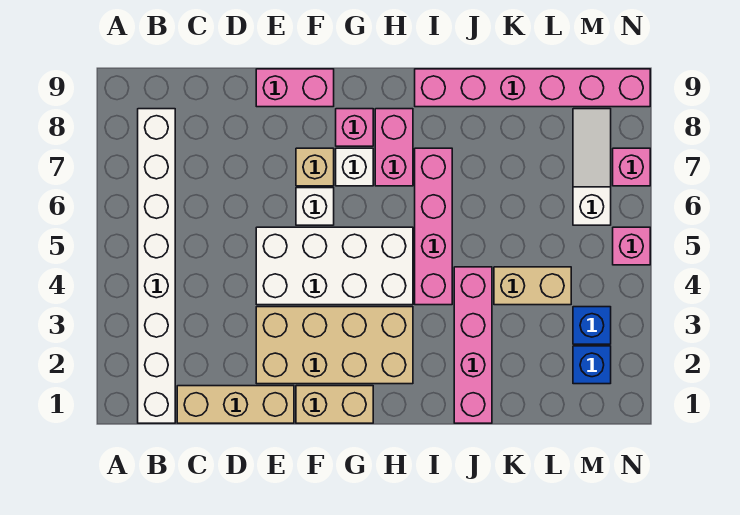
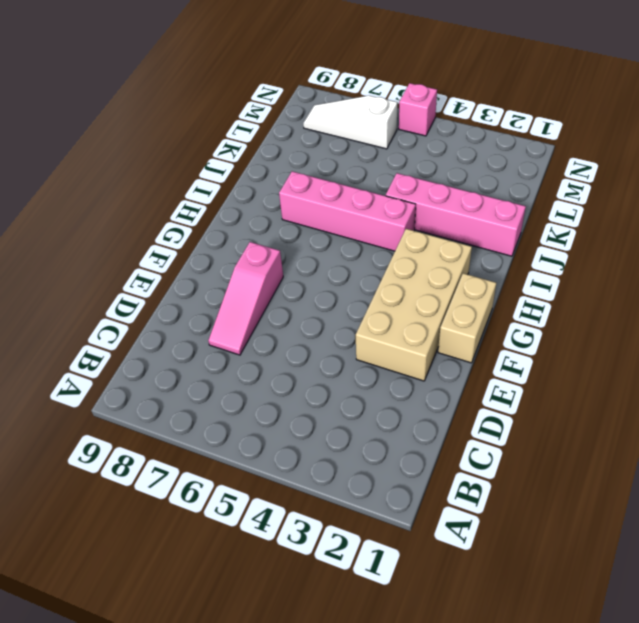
pink 1x3 slope [208,242,283,355] -> tan 1x1 brick [296,148,334,186]
none -> white 1x8 brick [138,109,175,423]
none -> tan 1x3 brick [177,386,294,423]
none -> white 2x4 brick [256,227,413,305]

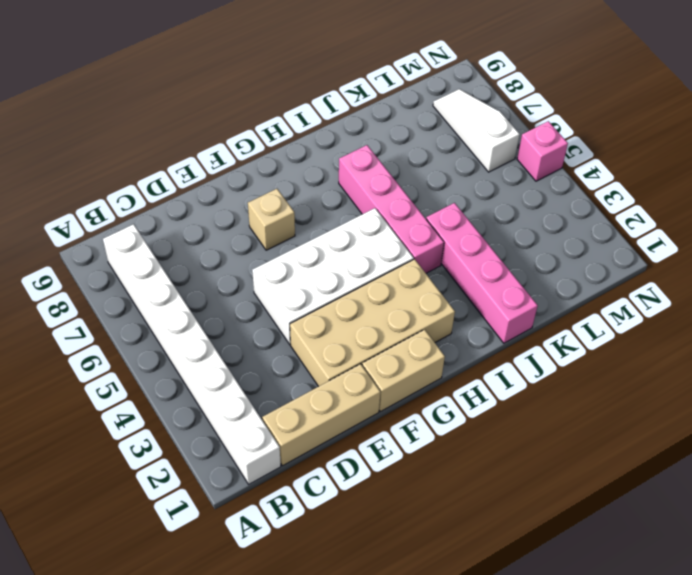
none -> pink 1x2 brick [256,69,334,107]
none -> white 1x1 brick [296,188,334,225]
none -> white 1x1 brick [336,148,373,186]

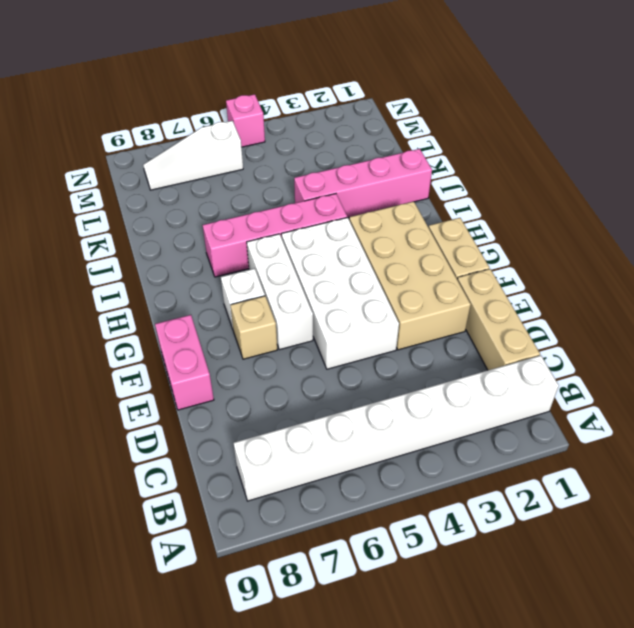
white 1x3 brick [247,234,313,350] -> white 1x1 brick [296,188,334,225]
none -> pink 1x1 brick [336,109,373,146]
none -> pink 1x2 brick [375,109,413,186]
none -> pink 1x6 brick [415,69,650,107]

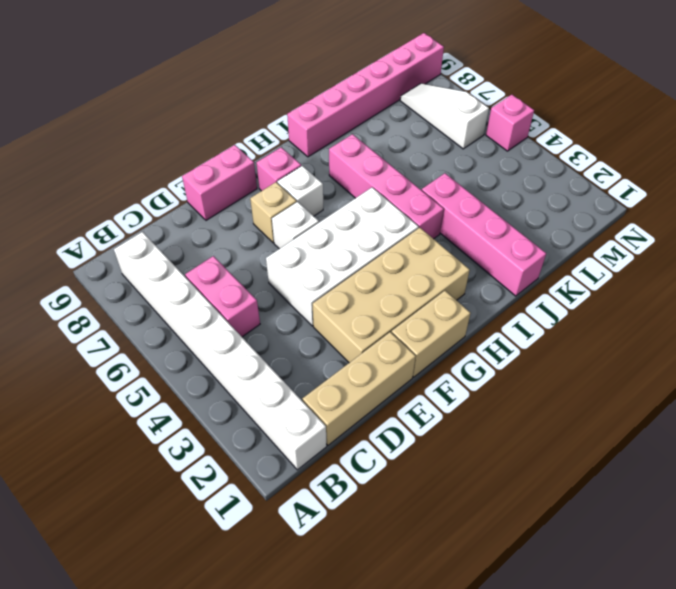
pink 1x2 brick [185,256,260,337] -> pink 1x2 brick moved to [375,109,413,186]
none -> tan 1x2 brick [494,267,571,305]
none -> blue 1x1 brick [573,346,611,384]
none -> blue 1x1 brick [573,307,611,344]

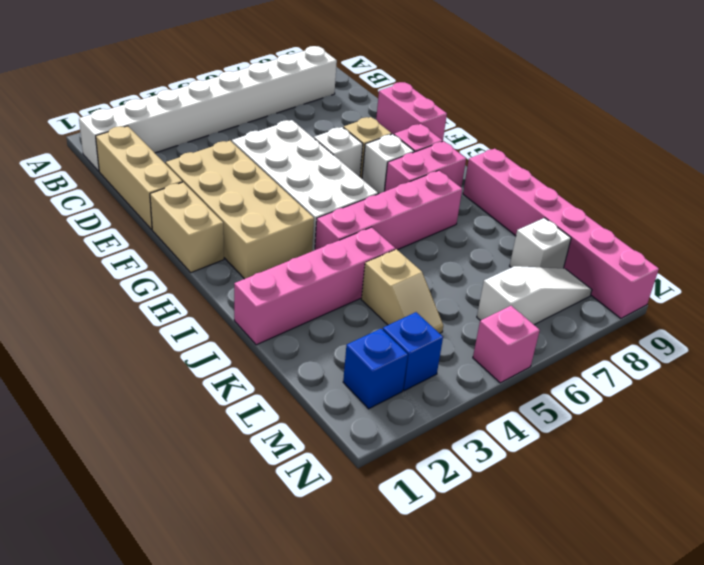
tan 1x2 slope [361,249,443,333] -> tan 1x2 brick [494,267,571,305]
white 1x1 brick [510,218,571,268] -> none
none -> pink 1x1 brick [613,148,650,186]

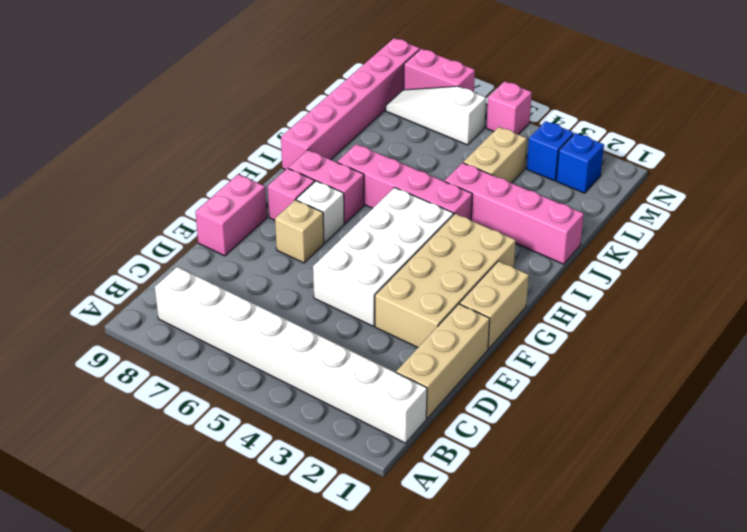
pink 1x2 brick [404,49,475,92] -> pink 1x1 brick [613,148,650,186]
none -> white 1x1 brick [296,188,334,225]

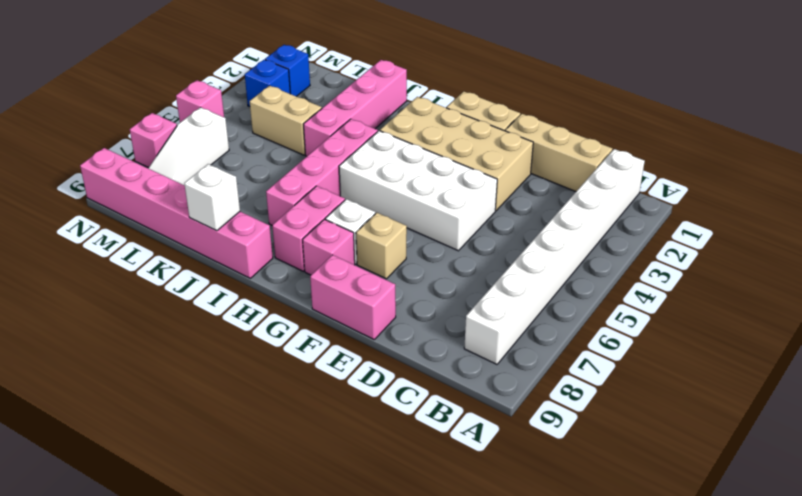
white 1x1 brick [184,164,240,231] -> white 1x1 brick moved to [296,188,334,225]

